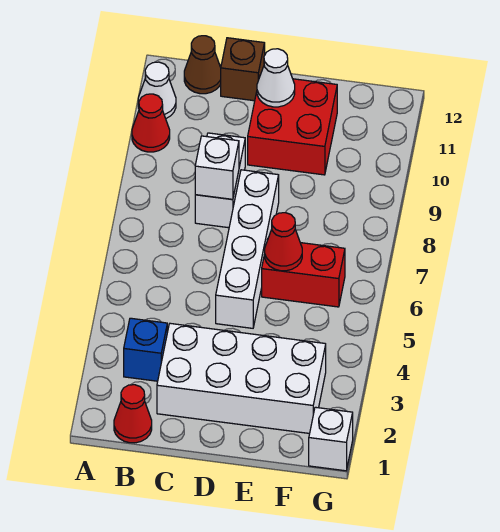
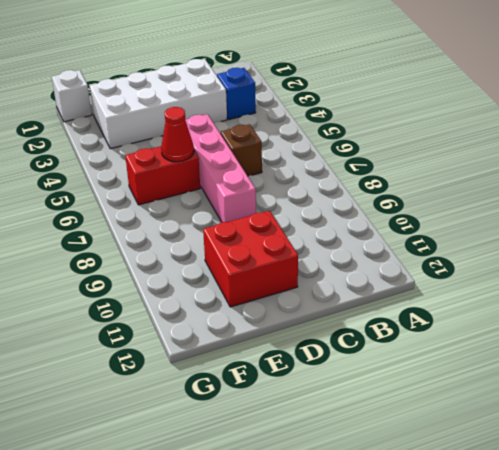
brown 1x1 brick [221,124,262,176] -> brown 1x1 brick moved to [221,38,265,101]
pink 1x4 brick [185,114,256,222] -> white 1x4 brick [216,170,279,328]
none -> red 1x1 cone [132,94,170,152]
none -> white 1x1 cone [138,62,176,118]
none -> red 1x1 cone [114,385,152,443]

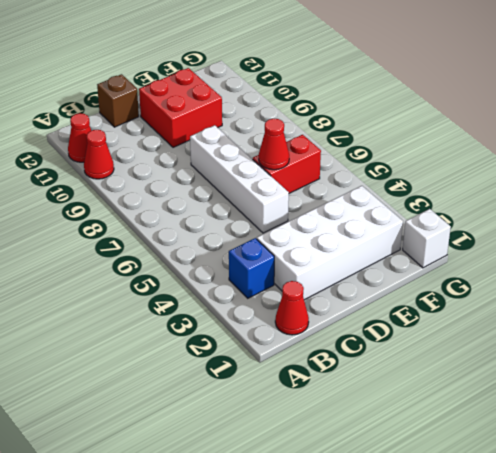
red 1x1 cone [68,113,91,162] -> white 1x1 cone [138,62,176,118]
none -> brown 1x1 cone [184,36,221,94]
none -> white 1x2 brick [195,133,245,228]
none -> white 1x1 brick [195,136,239,199]

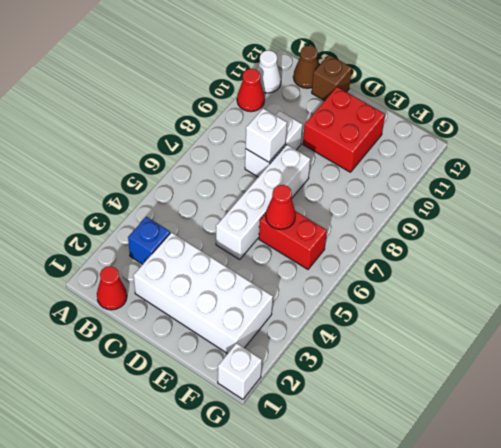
none -> white 1x1 cone [257,49,295,107]

